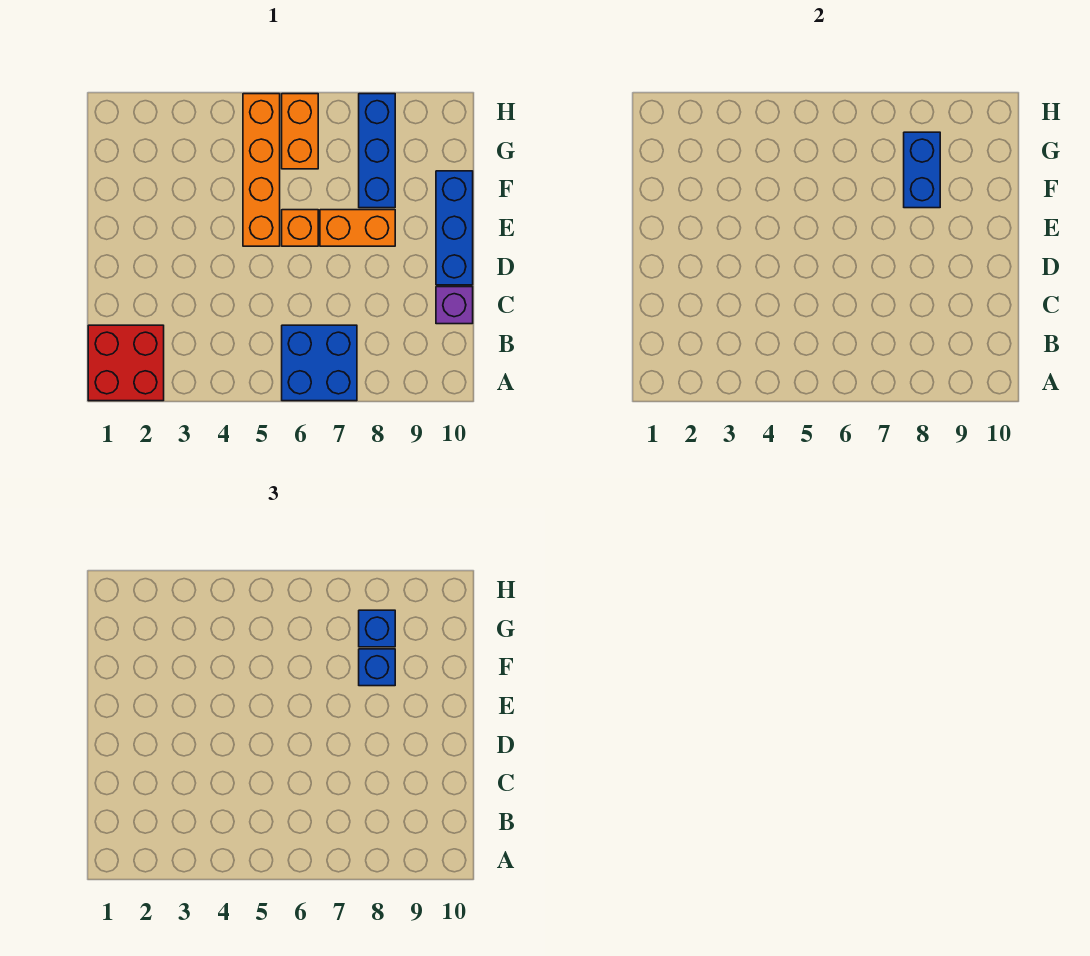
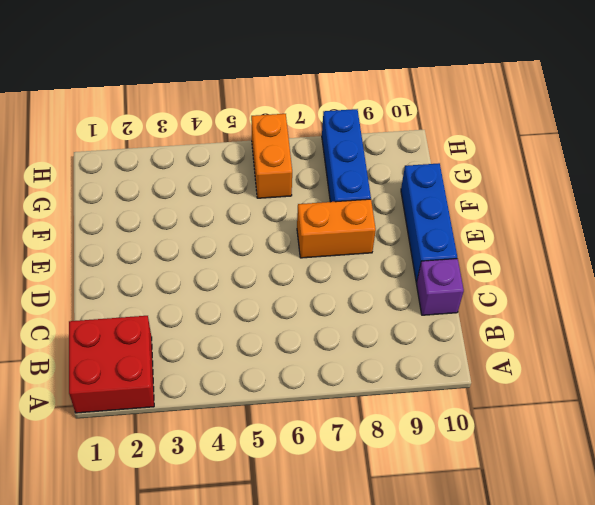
none -> blue 2x2 brick [282,325,357,401]
none -> orange 1x4 brick [243,94,280,246]
none -> orange 1x1 brick [282,210,318,246]

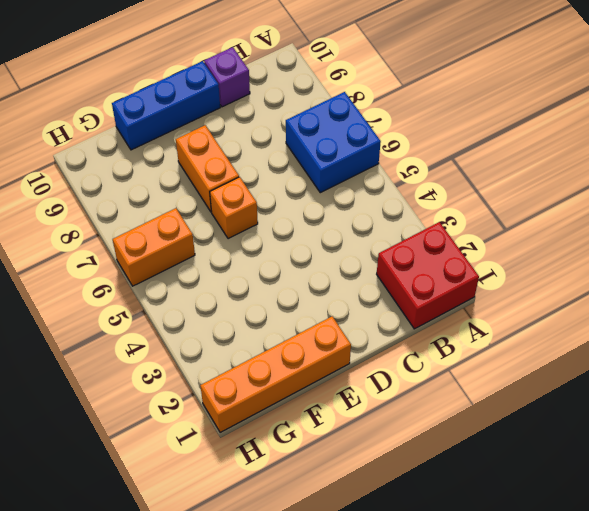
orange 1x4 brick [200,316,351,433] -> orange 1x4 brick moved to [243,94,280,246]
none -> blue 1x3 brick [359,94,395,208]
none -> blue 1x2 brick [904,132,940,208]
none -> blue 1x1 brick [359,649,395,686]

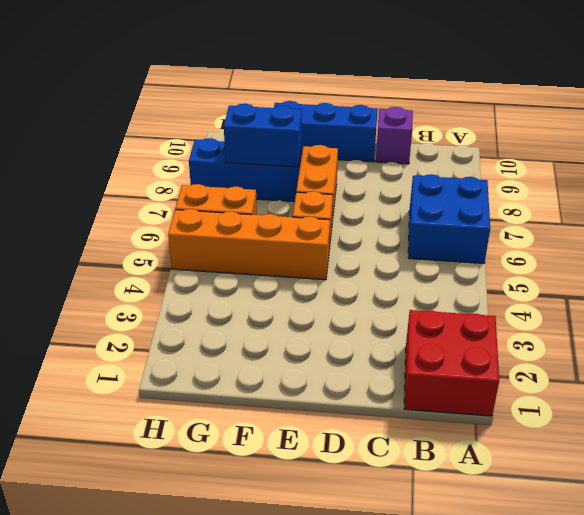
none -> blue 1x1 brick [359,649,395,686]
none -> blue 1x1 brick [359,610,395,647]

